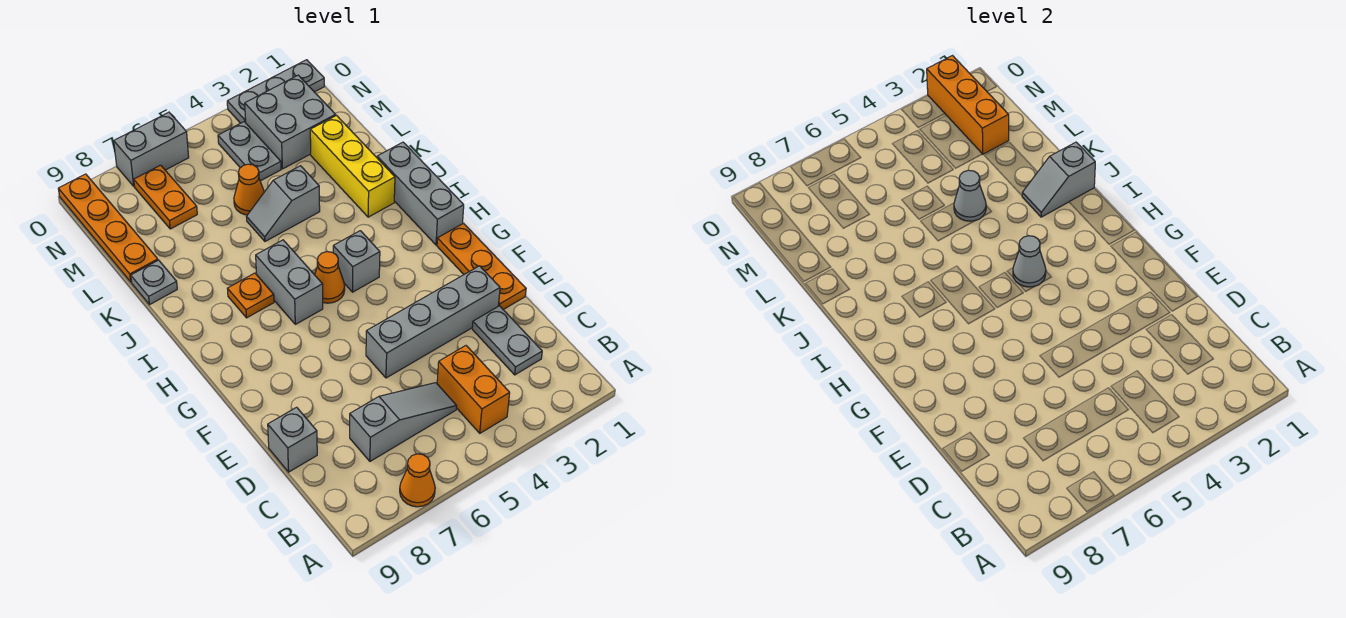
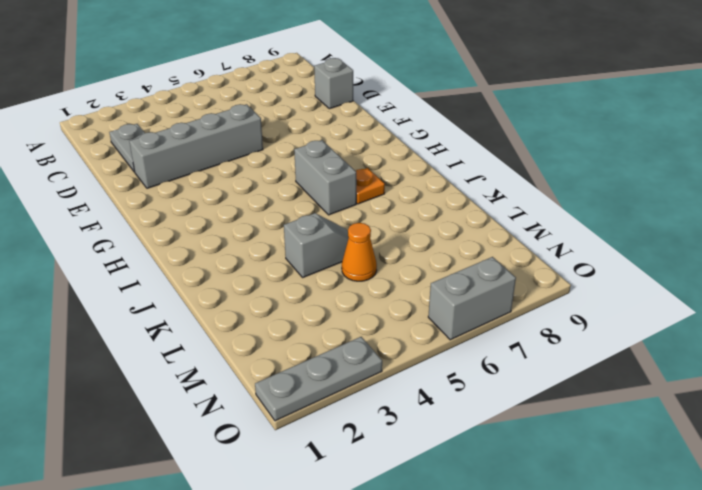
none -> orange 1x1 cone [400,454,435,507]
none -> orange 1x2 brick [437,346,510,433]
none -> grey 1x3 slope [350,383,457,461]

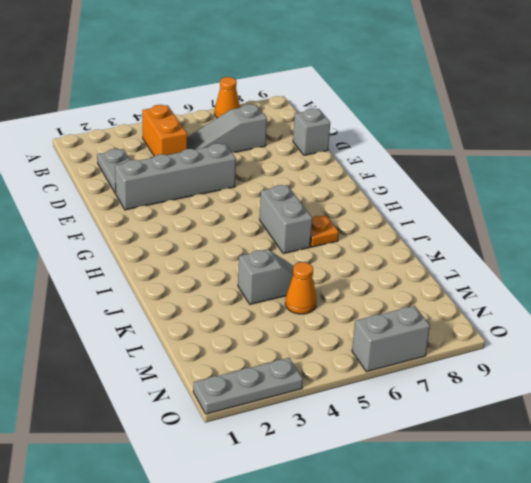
none -> orange 1x3 plate [437,223,526,310]
none -> grey 1x3 brick [377,142,464,245]
none -> grey 1x1 brick [333,231,380,292]

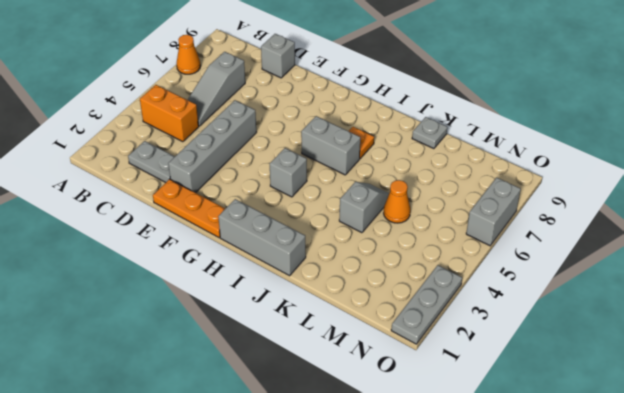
none -> orange 1x1 cone [315,252,345,303]
none -> yellow 1x3 brick [310,116,395,217]
none -> orange 1x4 plate [58,174,158,282]

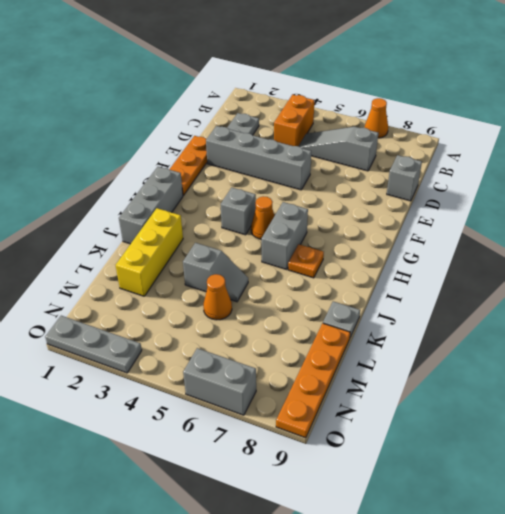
none -> grey 2x2 brick [245,75,336,169]
none -> grey 1x2 plate [218,122,281,181]
none -> orange 1x2 plate [134,165,197,229]

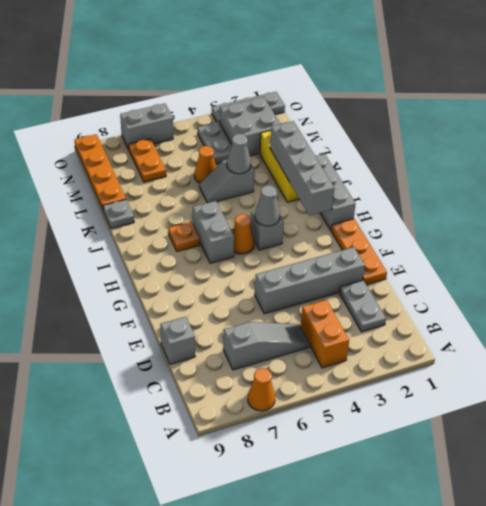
grey 1x4 brick [270,121,334,216] -> grey 1x2 slope [1022,142,1095,217]
none -> orange 1x3 brick [927,56,1009,154]

